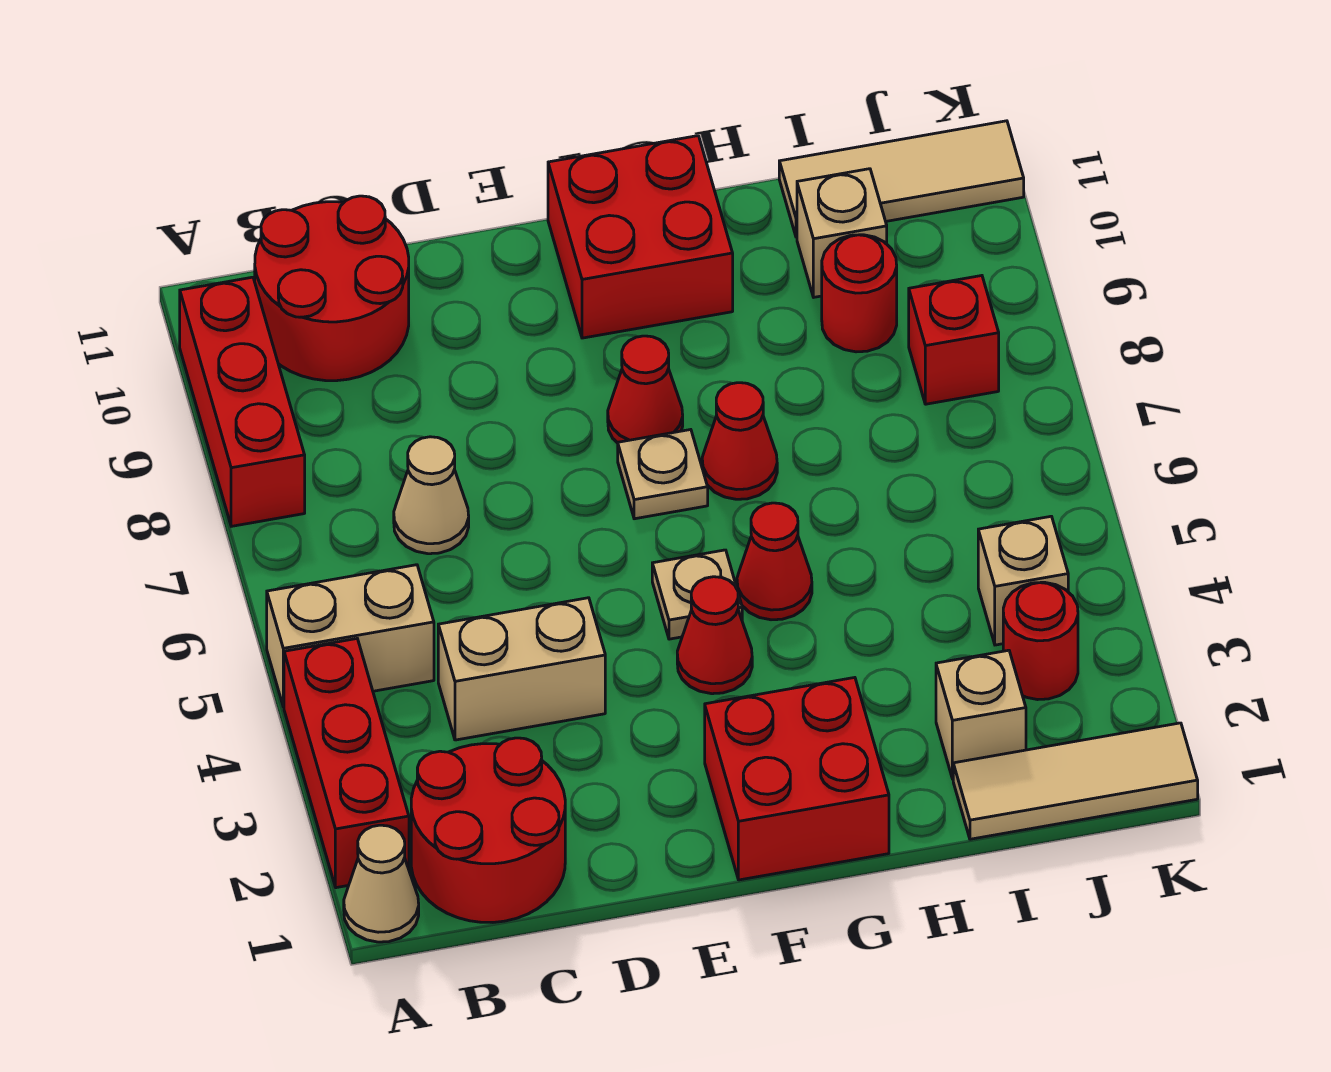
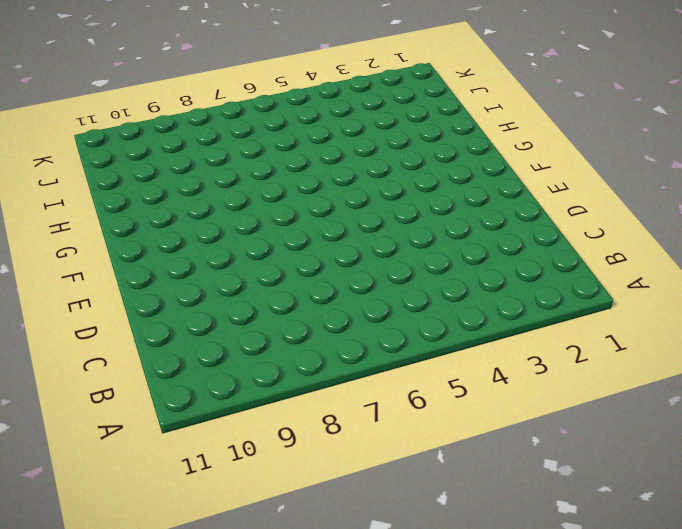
none -> tan 1x1 cone [344,825,419,942]
none -> red 1x3 brick [284,639,409,888]
none -> tan 1x2 brick [267,565,434,707]

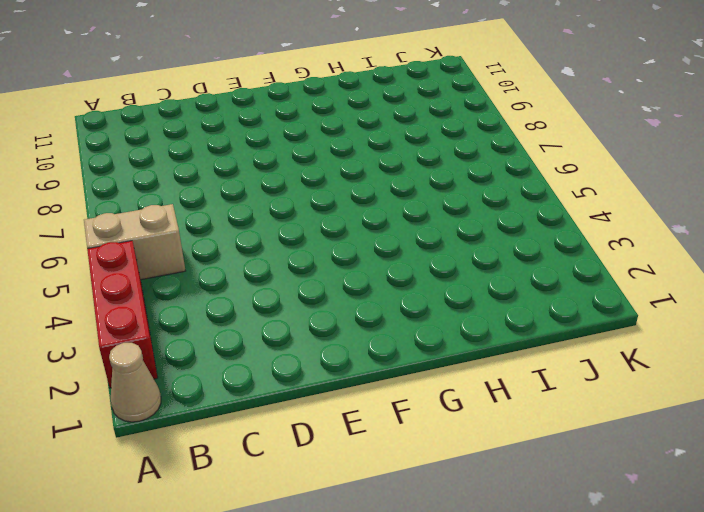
none -> red 1x3 brick [180,277,305,526]
none -> red 2x2 round brick [411,738,565,922]
none -> red 2x2 round brick [255,196,409,381]

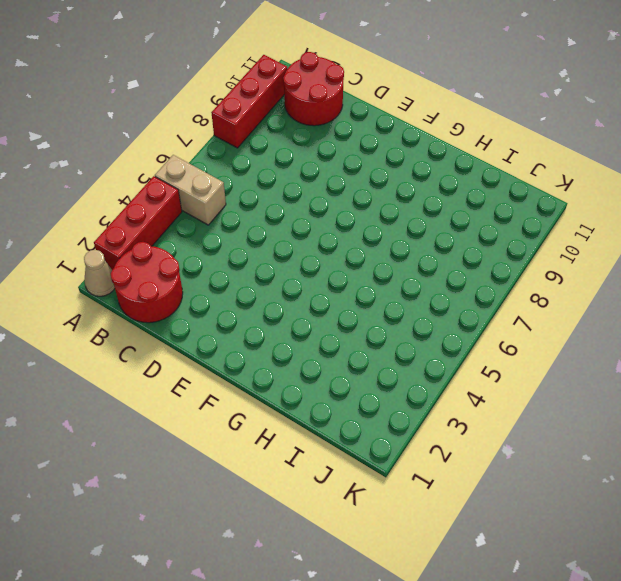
none -> tan 1x2 brick [438,598,605,740]
none -> tan 1x1 cone [394,437,469,554]
none -> red 2x2 brick [705,678,889,880]

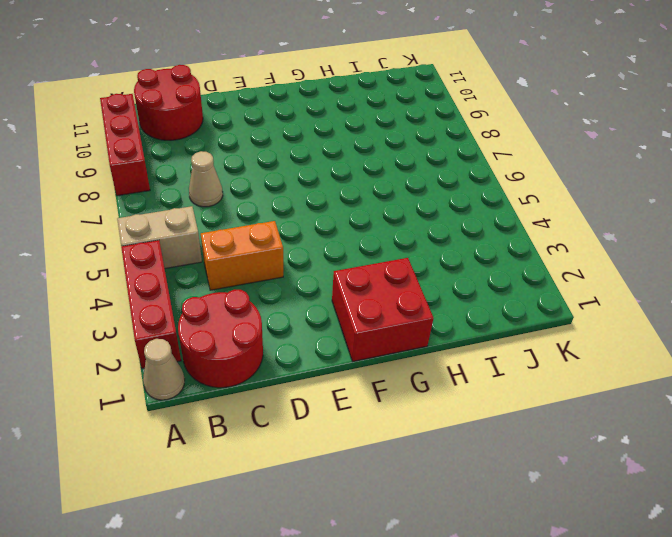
orange 1x2 brick [201,221,283,290] -> tan 1x2 brick [438,598,605,740]
none -> red 1x1 cone [677,577,752,694]
none -> tan 1x1 plate [652,550,742,639]
none -> tan 1x1 plate [618,430,708,519]

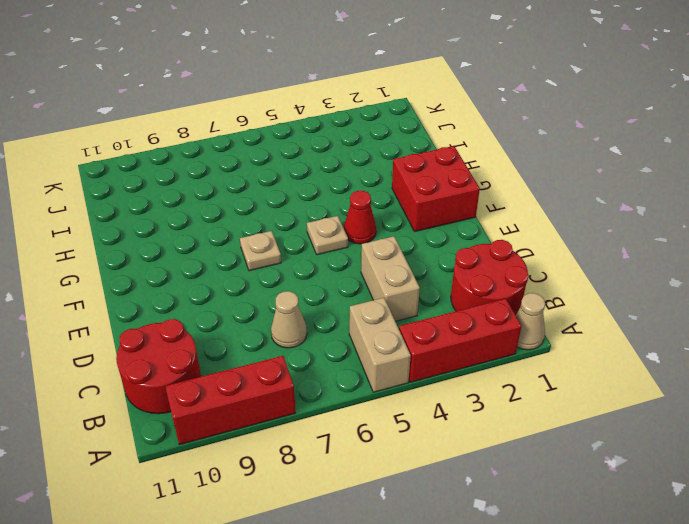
none -> red 1x1 cone [608,336,683,443]
none -> red 2x2 brick [548,136,733,338]
none -> red 1x1 cone [737,503,812,620]

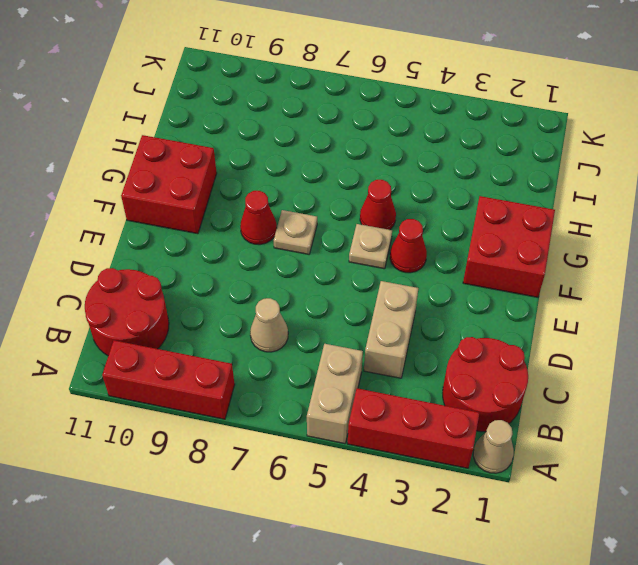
none -> red 1x1 cone [702,383,777,499]
none -> tan 1x3 tile [953,723,1198,839]
none -> tan 1x1 brick [936,650,1026,779]

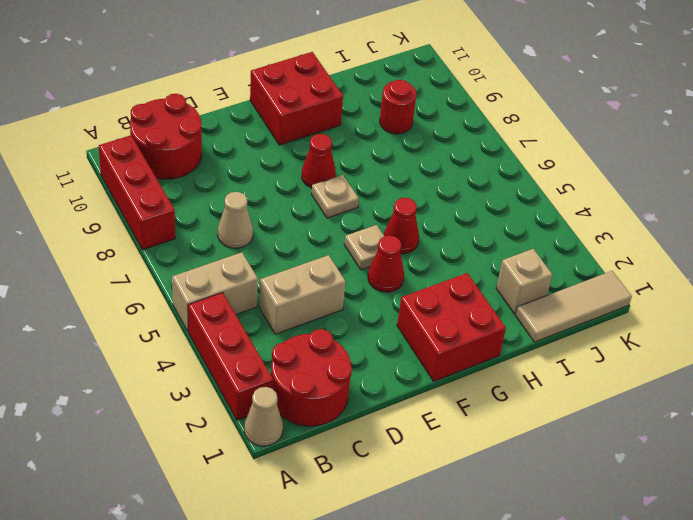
none -> red 1x1 cone [702,383,777,499]
none -> tan 1x1 brick [797,169,887,297]
none -> tan 1x3 tile [779,121,1024,237]

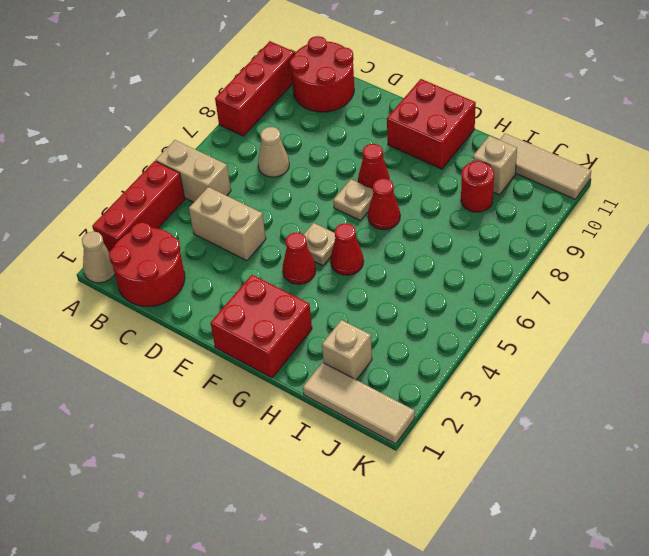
none -> red 1x1 round brick [1003,582,1078,700]
none -> tan 1x1 brick [978,516,1068,645]
none -> red 1x1 brick [909,276,999,404]

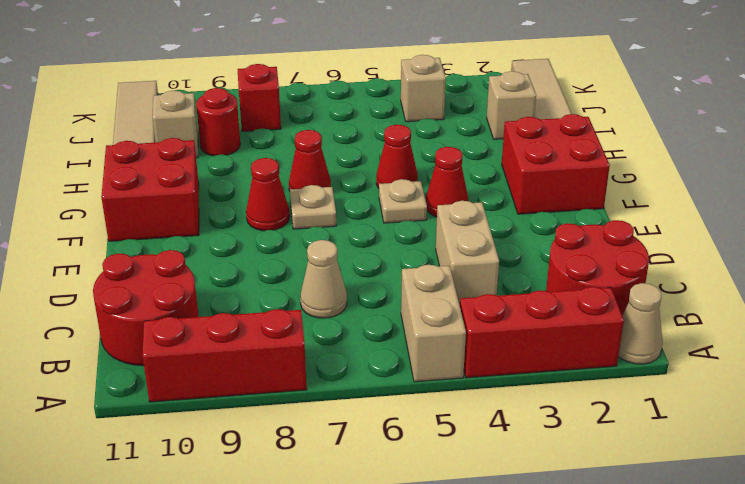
none -> red 1x1 round brick [1003,582,1078,700]

